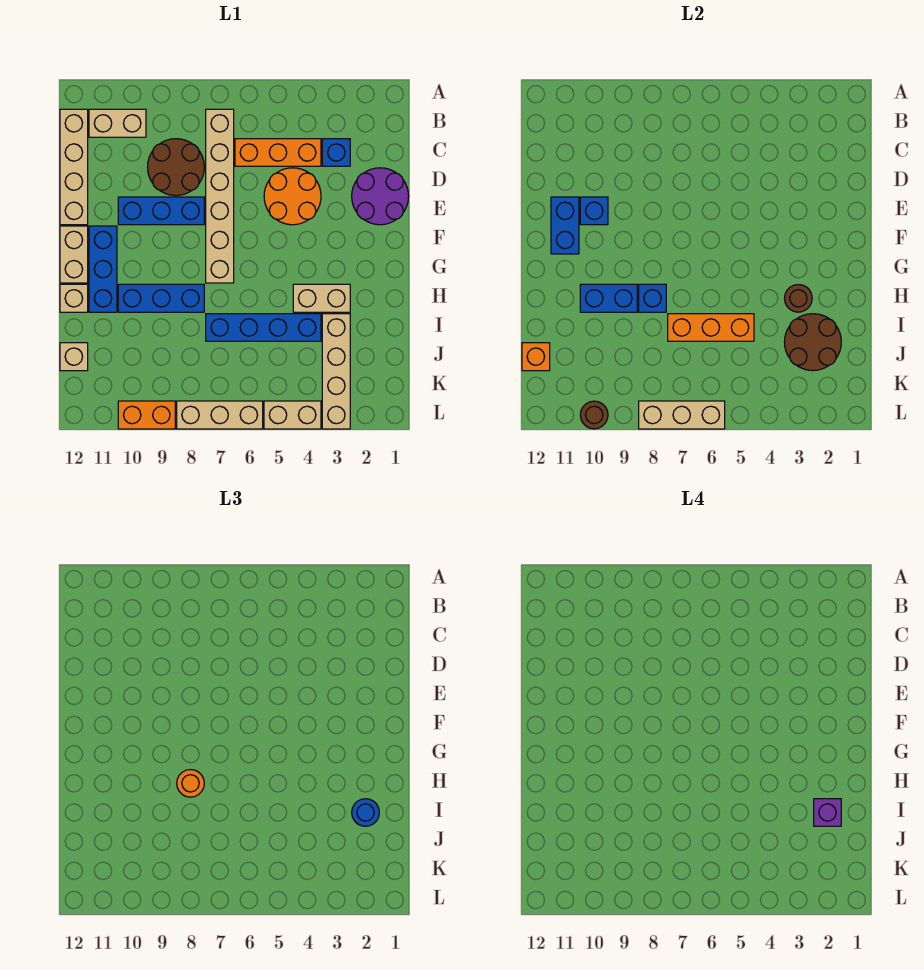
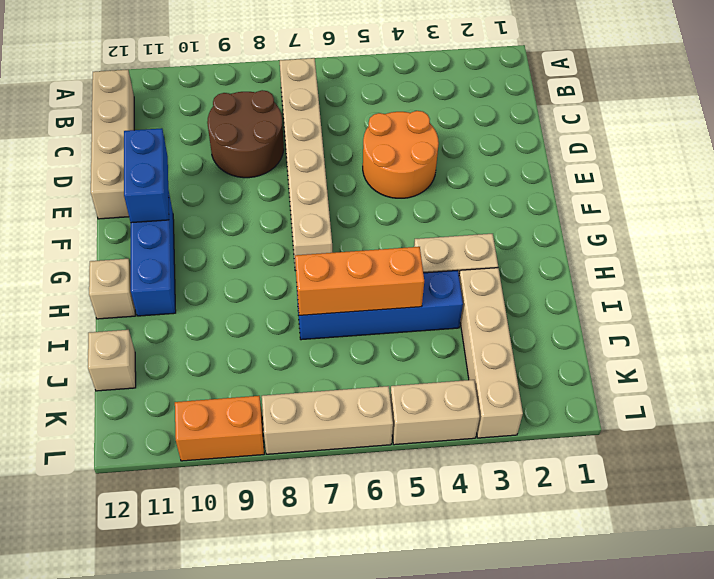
none -> tan 1x2 brick [89,109,146,137]
none -> blue 1x1 brick [322,139,350,166]
none -> orange 1x3 brick [235,139,321,166]
none -> purple 2x2 round brick [352,168,409,225]

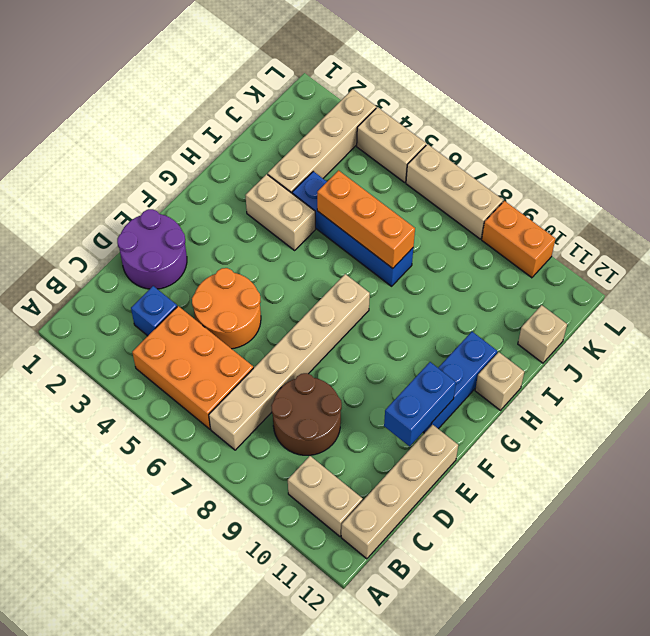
orange 2x3 brick [132,306,253,429] -> orange 1x3 brick [235,139,321,166]
none -> blue 1x3 brick [118,197,204,225]
none -> tan 1x2 brick [60,226,88,283]
none -> blue 1x3 brick [118,284,204,312]
none -> blue 1x1 brick [580,197,608,225]

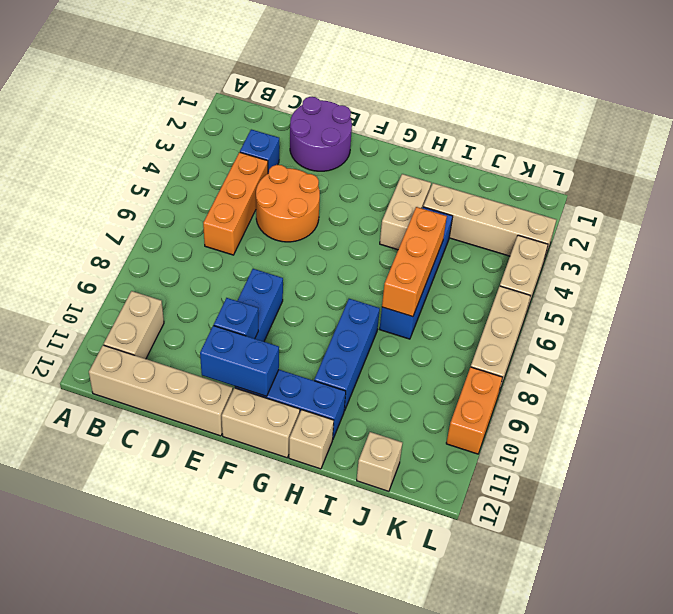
none -> tan 1x6 brick [206,109,234,283]
none -> brown 2x2 round brick [148,139,204,196]
none -> brown 1x1 round brick [785,285,812,312]
none -> blue 1x1 brick [639,284,666,312]

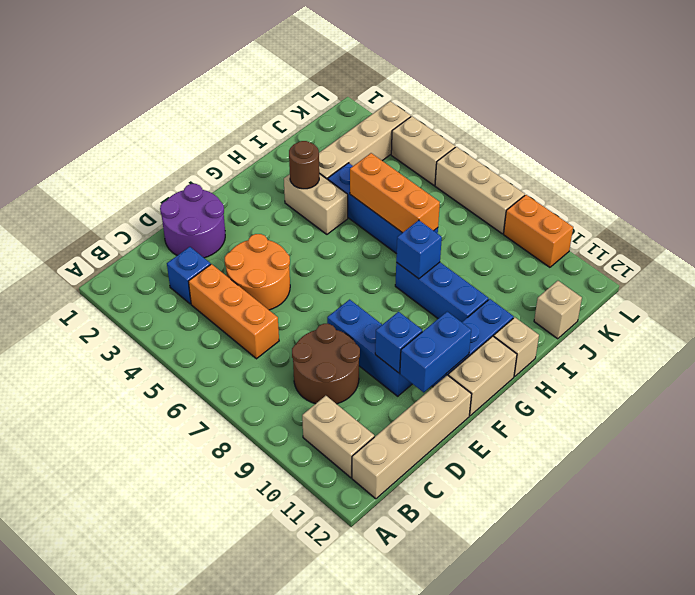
none -> tan 1x6 brick [206,109,234,283]
none -> blue 1x2 brick [580,284,637,312]
none -> brown 2x2 round brick [785,314,841,371]
none -> orange 1x1 brick [522,343,550,371]

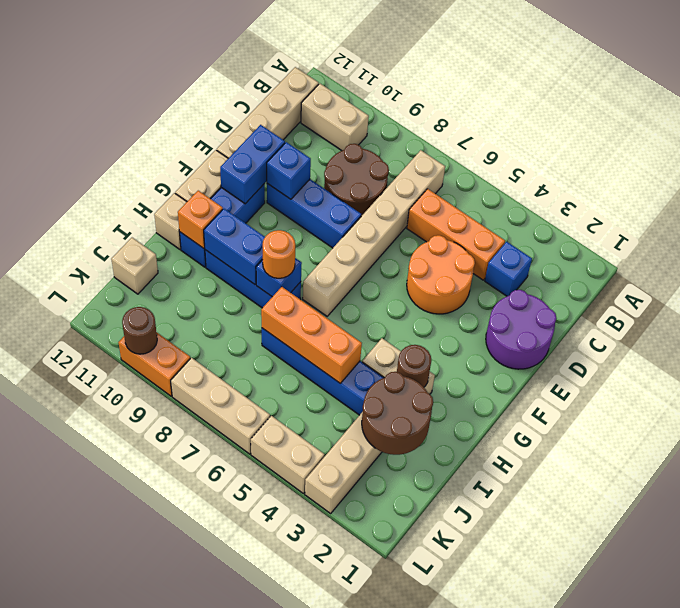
orange 1x1 brick [178,191,223,248] -> orange 1x1 brick moved to [522,343,550,371]
none -> tan 1x3 brick [639,401,725,429]
none -> blue 1x1 round brick [352,799,379,826]
none -> purple 1x1 brick [814,799,841,826]

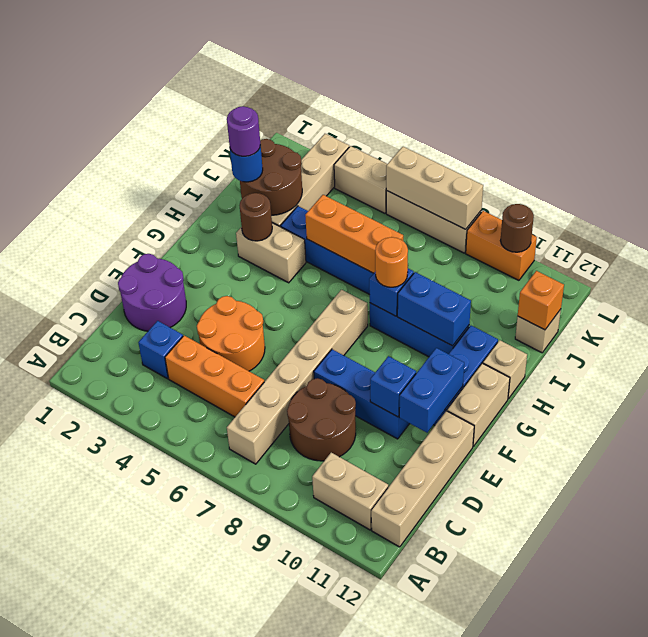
purple 1x1 round brick [227,106,260,156] -> purple 1x1 brick [814,799,841,826]

